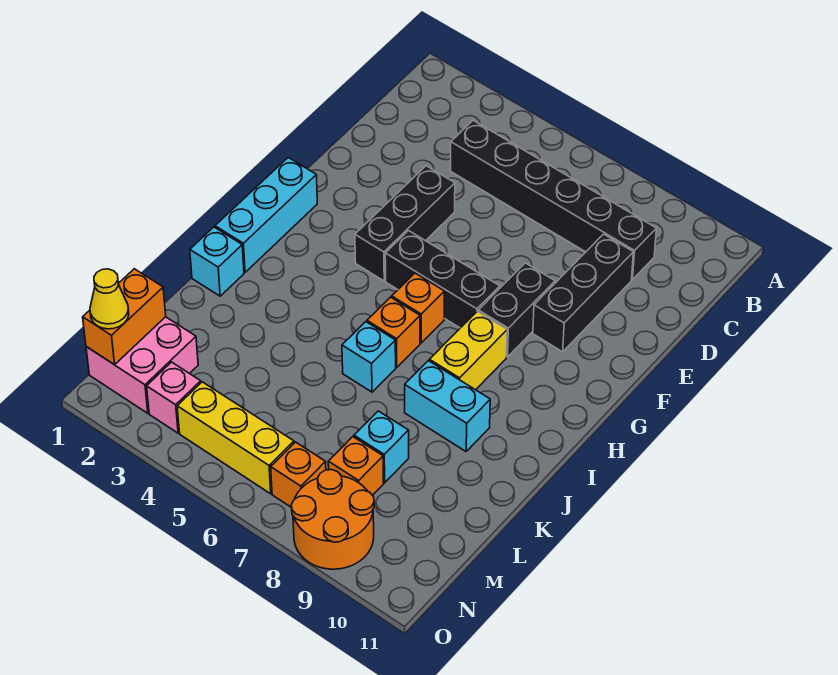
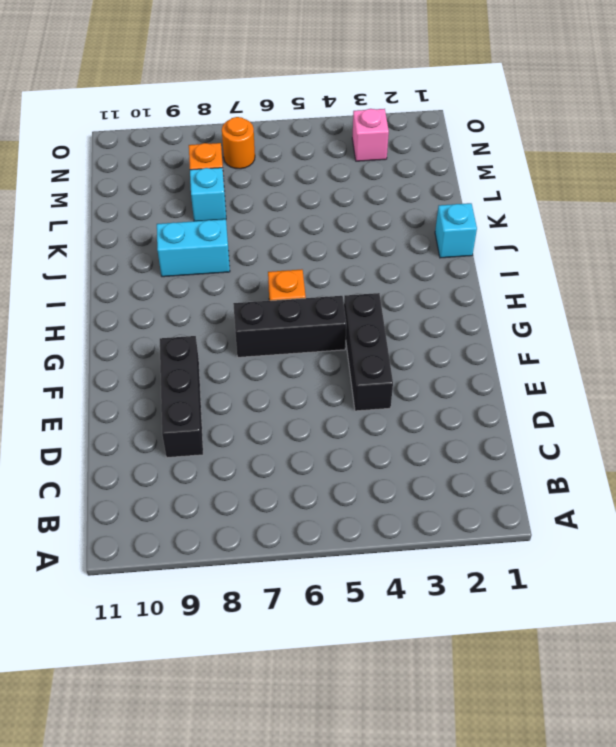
orange 1x1 round brick [222,117,255,169] -> orange 1x1 brick [271,442,326,508]
none -> black 1x6 brick [451,120,657,280]
none -> black 1x2 brick [478,263,555,357]
none -> cyan 1x3 brick [215,157,317,272]

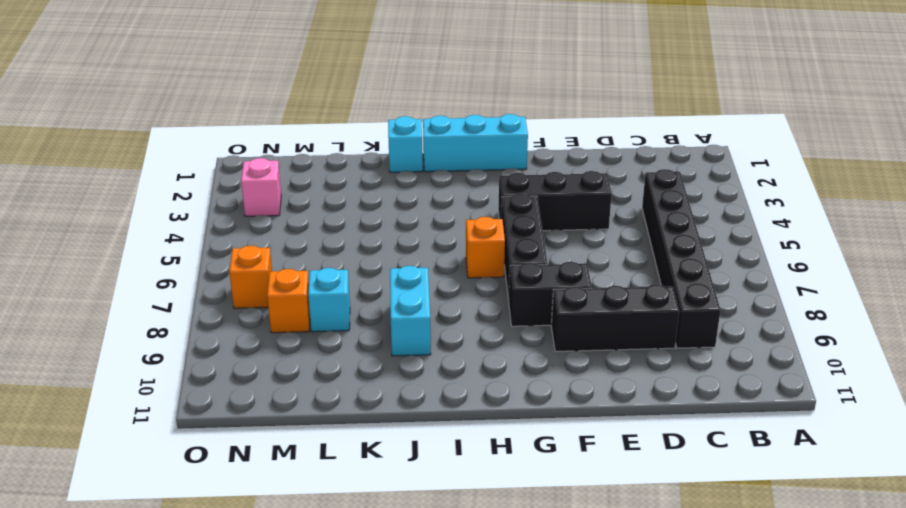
none -> yellow 1x2 brick [429,311,507,390]
none -> orange 1x1 brick [367,297,420,367]
none -> cyan 1x1 brick [342,322,396,392]

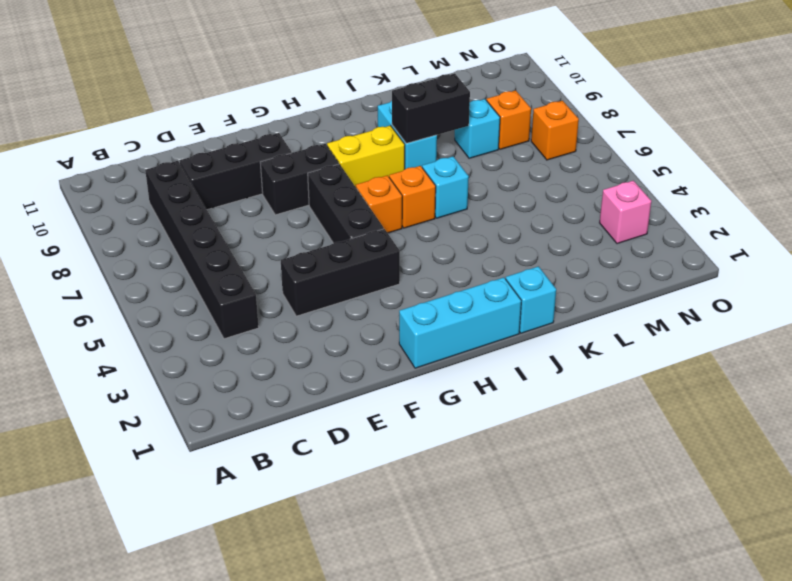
black 1x2 brick [392,74,470,143] -> none
none -> pink 2x2 brick [86,317,198,413]
none -> yellow 1x3 brick [177,382,294,494]
none -> orange 2x2 round brick [291,470,374,569]

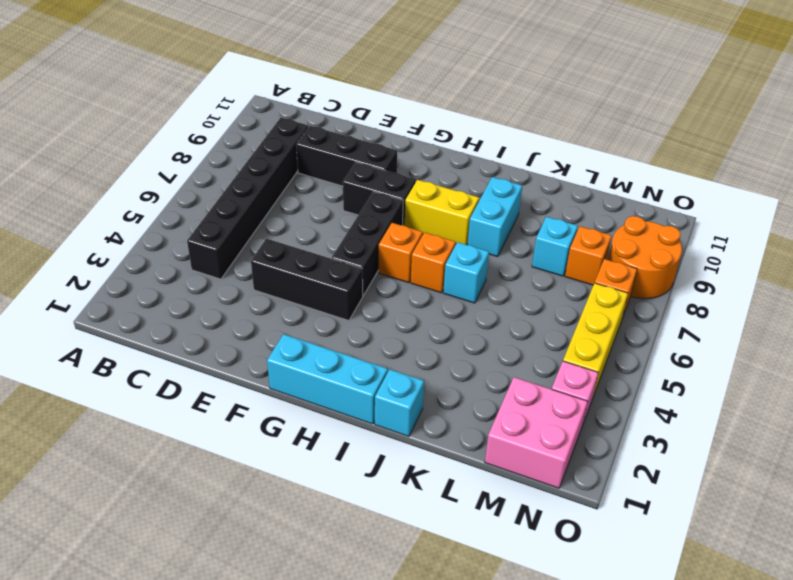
none -> orange 1x2 brick [83,269,166,365]
none -> yellow 1x1 cone [90,269,129,329]

